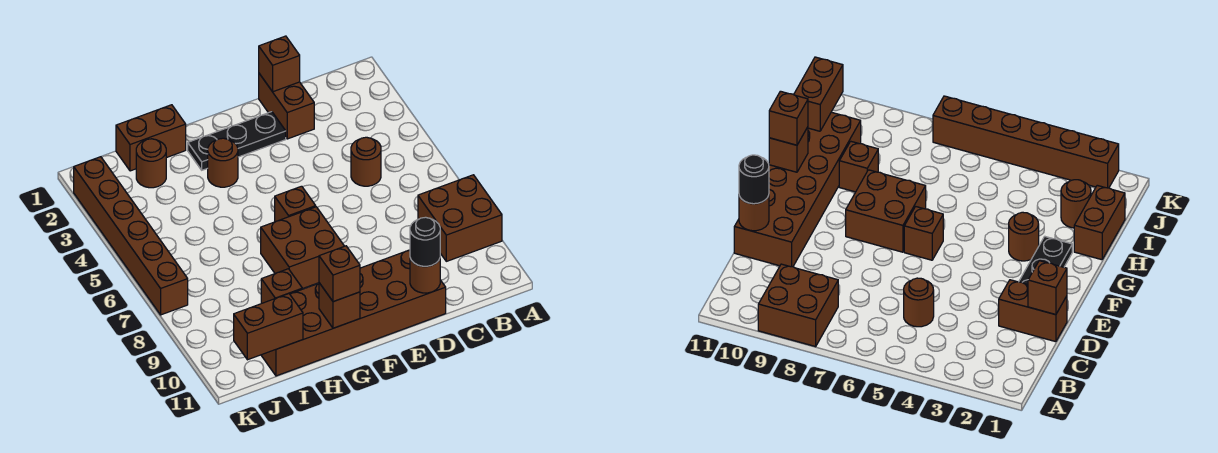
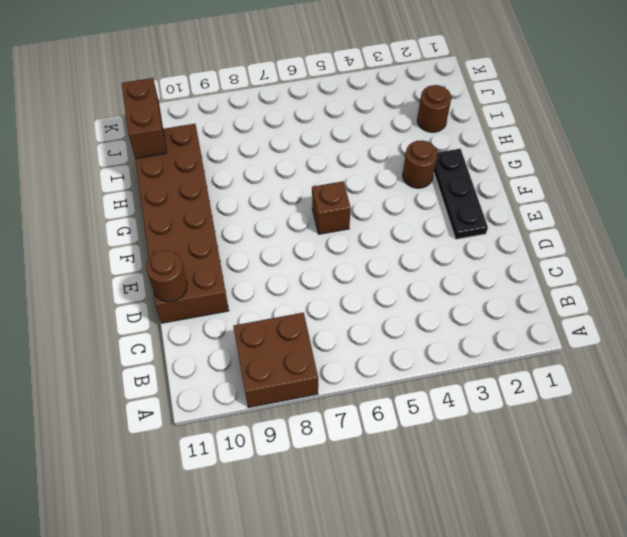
none -> brown 1x1 round brick [351,137,381,186]
none -> brown 1x2 brick [259,74,314,139]
none -> brown 2x2 brick [261,207,344,289]

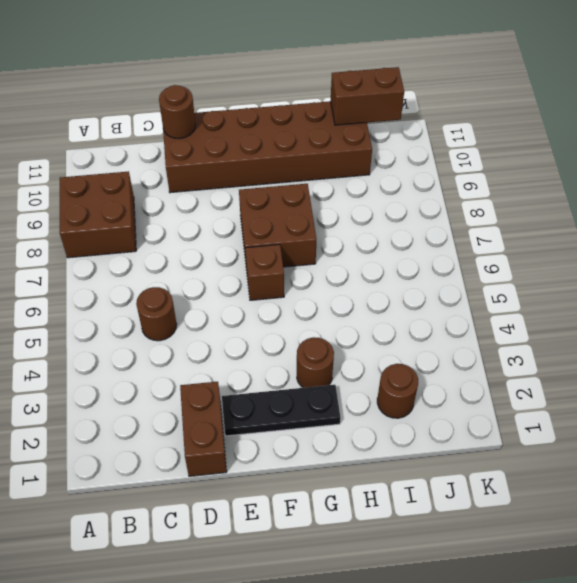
none -> brown 1x2 brick [116,105,186,171]
none -> brown 1x1 brick [261,269,302,303]
none -> brown 1x6 brick [74,157,188,315]

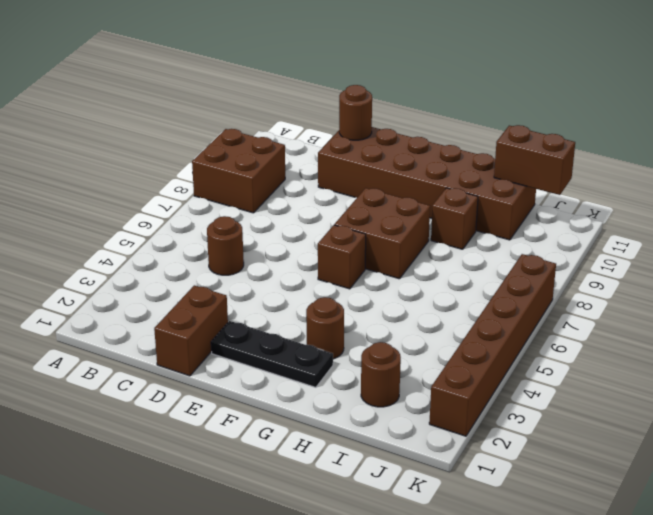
none -> brown 1x2 brick [116,105,186,171]
none -> brown 1x1 brick [259,36,300,92]
none -> brown 1x1 brick [319,283,360,328]

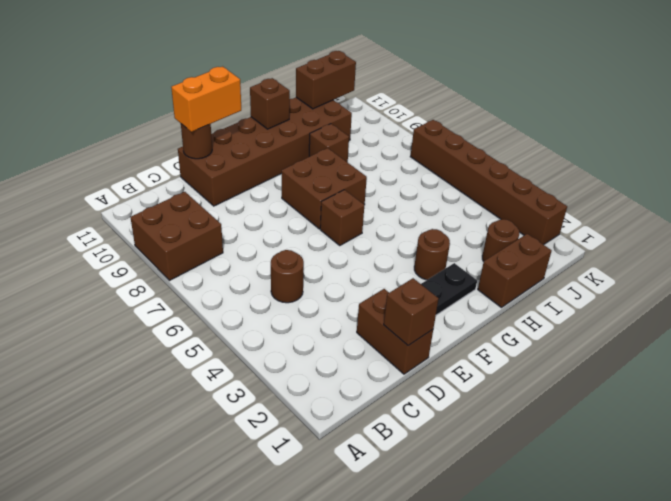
orange 1x2 brick [171,66,241,132] -> black 1x1 round brick [410,217,440,266]
none -> brown 1x1 brick [319,246,360,302]

